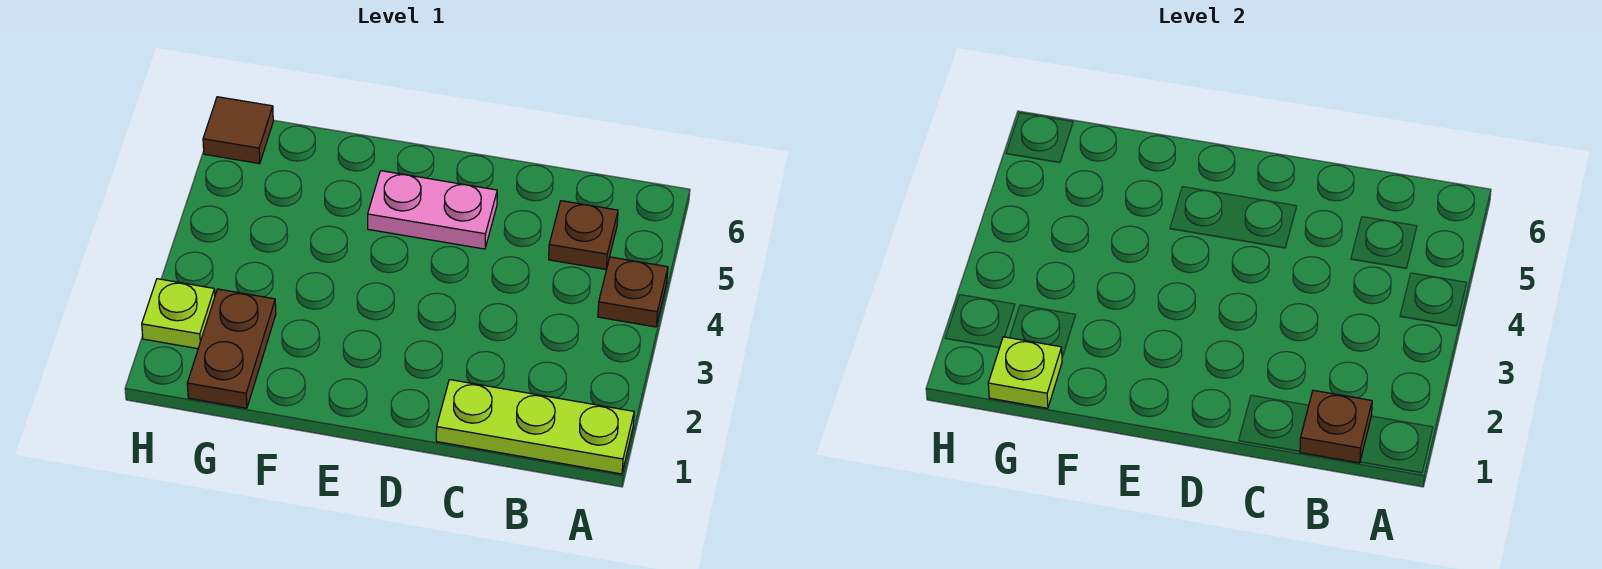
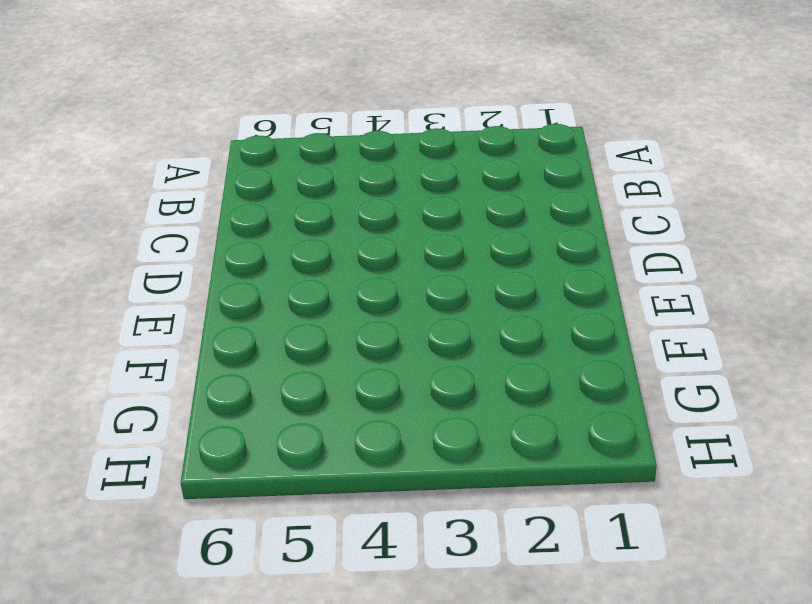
none -> lime 1x3 plate [436,380,634,474]
none -> brown 1x1 plate [598,257,668,327]

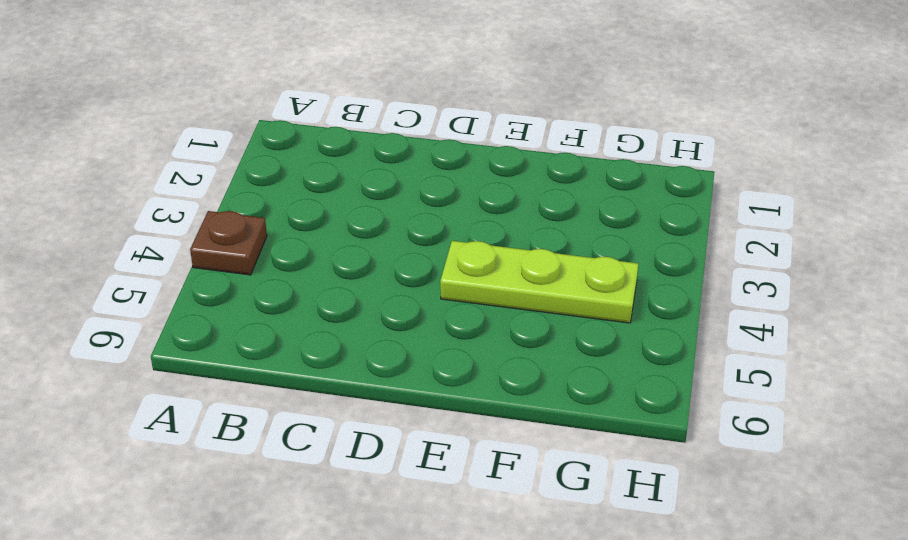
lime 1x3 plate [440,241,638,323] -> lime 1x3 plate moved to [436,380,634,474]
none -> brown 1x1 plate [549,201,618,269]
none -> pink 1x2 plate [368,171,497,249]

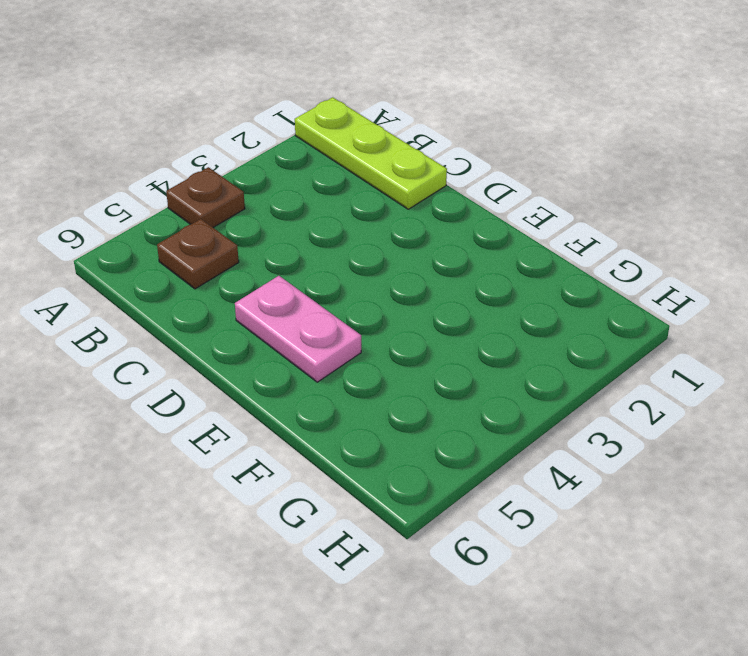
none -> brown 1x2 plate [187,289,276,408]
none -> lime 1x1 plate [142,279,215,349]

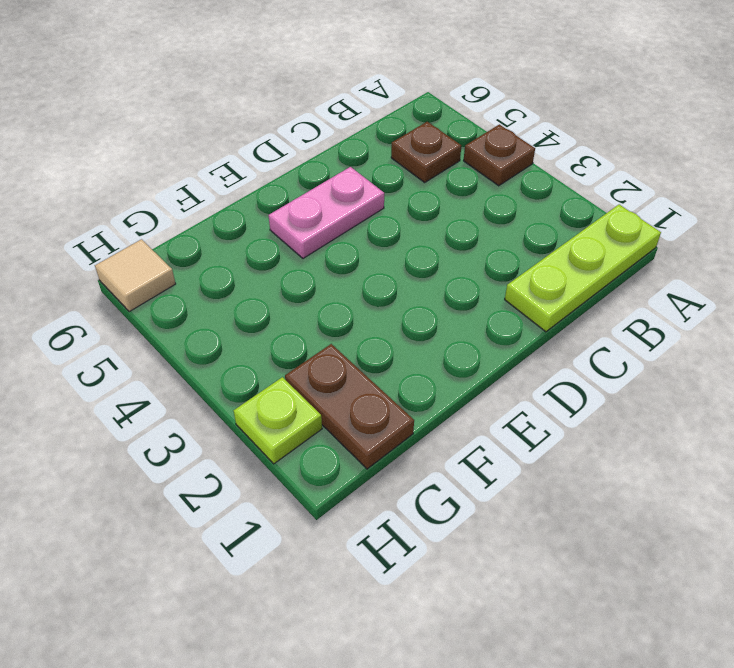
tan 1x1 tile [95,239,176,312] -> brown 1x1 tile [203,97,273,164]
none -> brown 1x1 plate [1300,390,1372,463]
none -> lime 1x1 plate [988,337,1062,408]

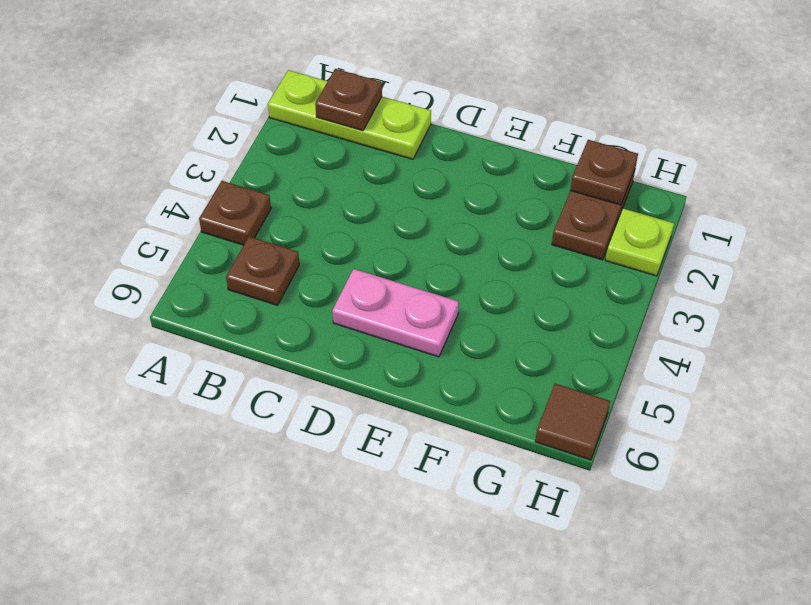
brown 1x1 plate [570,140,638,205] -> lime 1x1 plate [988,337,1062,408]

